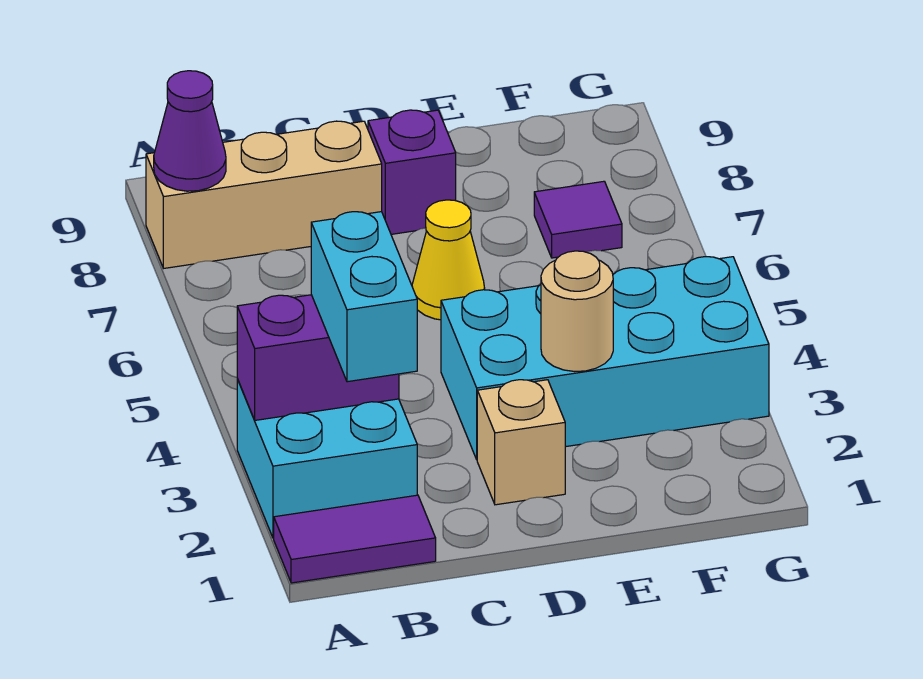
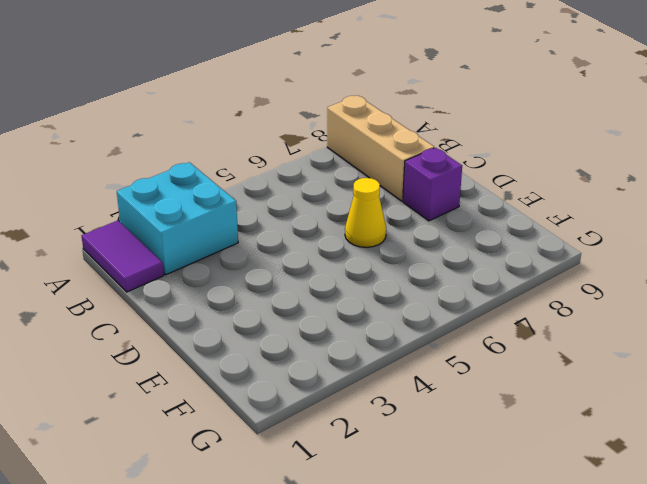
none -> tan 1x1 brick [477,380,565,505]
none -> cyan 2x4 brick [441,257,769,459]
none -> purple 1x1 tile [534,181,622,258]

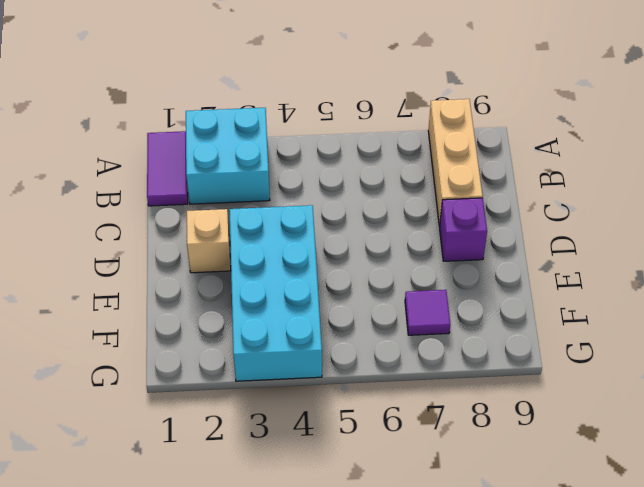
none -> yellow 1x1 cone [412,200,485,320]
none -> purple 1x2 brick [237,295,399,420]
none -> purple 1x1 cone [154,71,226,191]

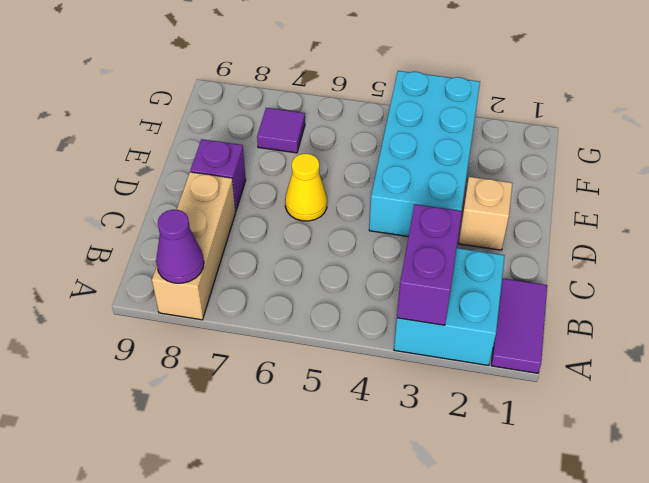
none -> tan 1x1 round brick [541,251,613,372]
none -> cyan 1x2 brick [311,212,417,382]

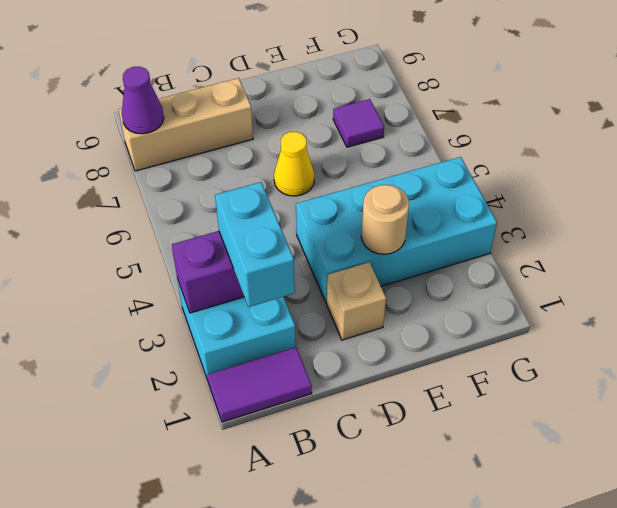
none -> purple 1x1 brick [368,110,456,234]

